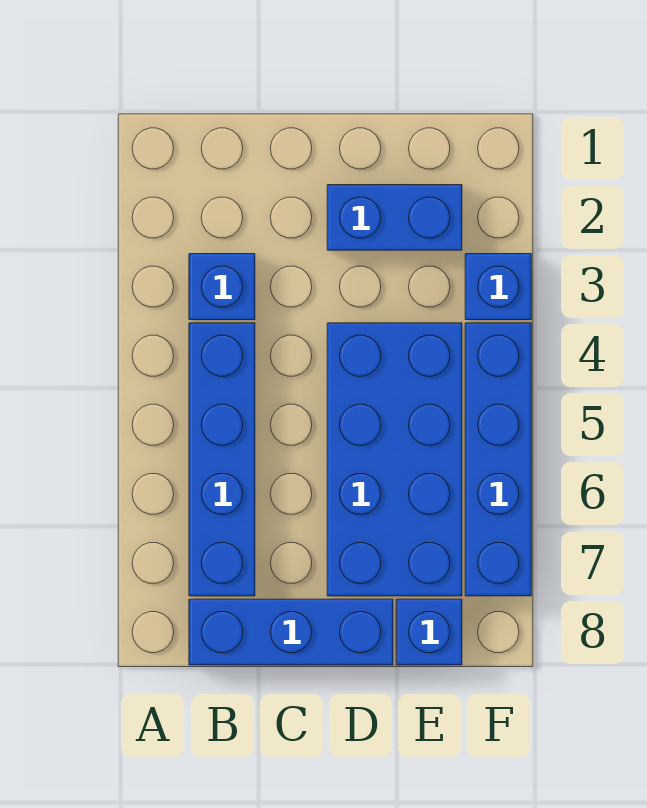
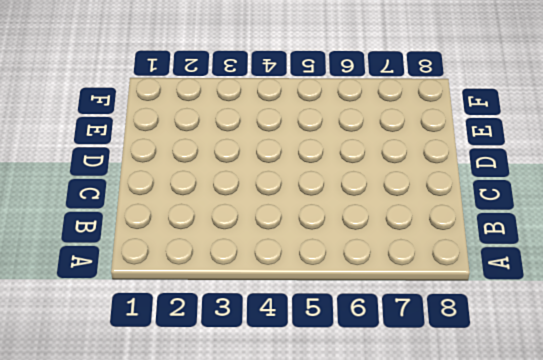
none -> blue 1x1 brick [189,254,255,320]
none -> blue 1x4 brick [189,323,255,596]

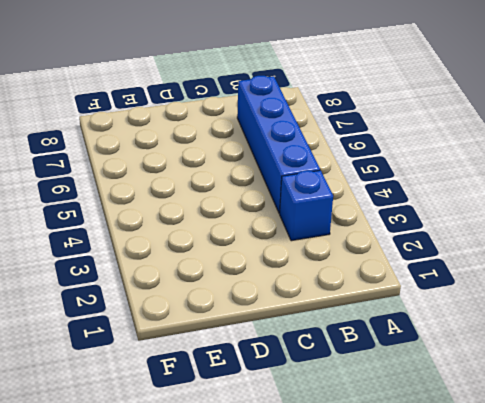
none -> blue 1x3 brick [189,599,393,665]
none -> blue 1x2 brick [327,185,462,250]

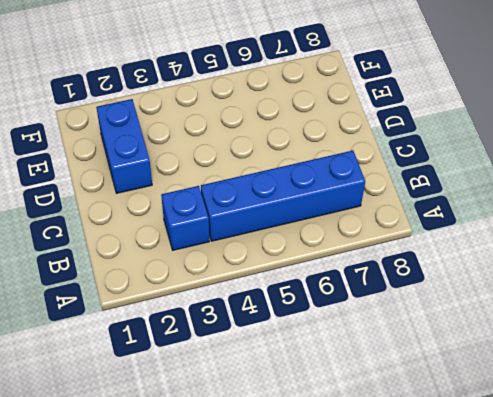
none -> blue 1x3 brick [189,599,393,665]
none -> blue 2x4 brick [327,323,462,596]

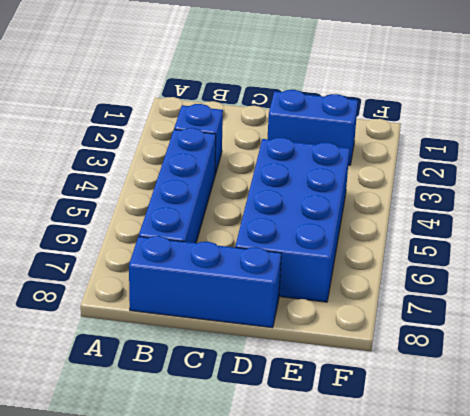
none -> blue 1x1 brick [396,599,462,665]
none -> blue 1x1 brick [465,254,531,320]

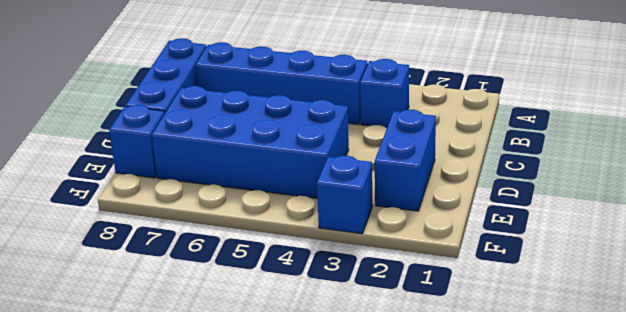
none -> blue 1x4 brick [465,323,531,596]

